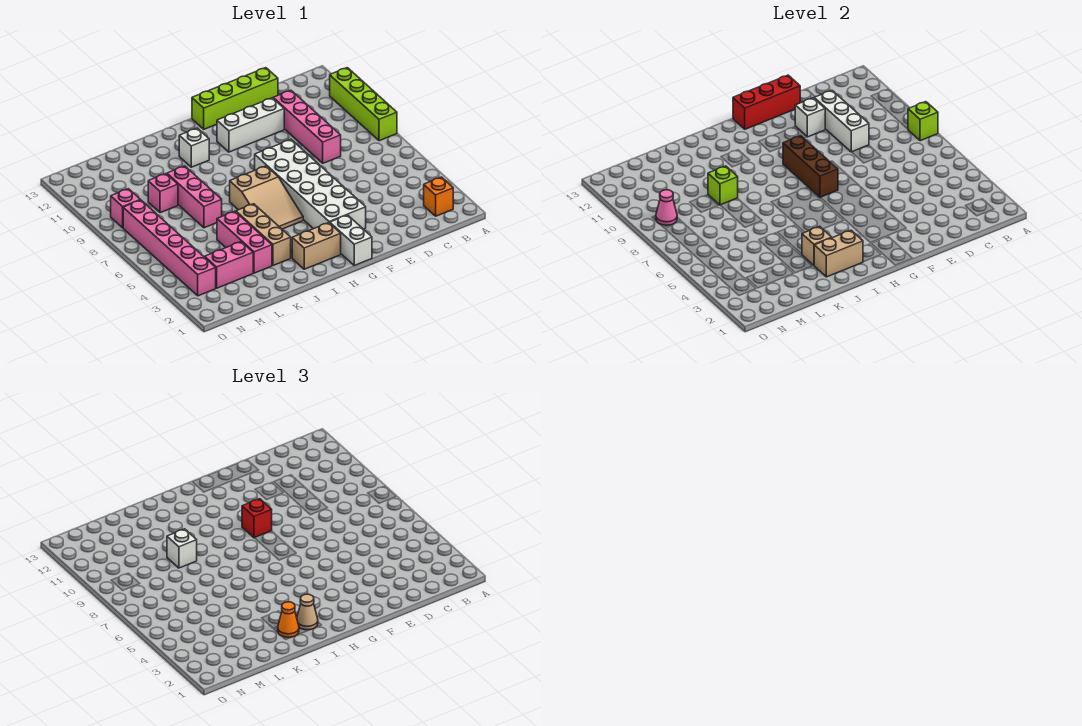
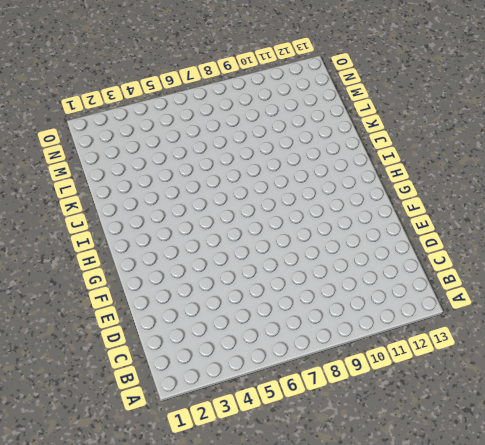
none -> lime 1x4 brick [330,68,397,141]
none -> orange 1x1 brick [424,177,453,216]
none -> pink 1x4 brick [273,90,341,163]
none -> lime 1x4 brick [192,68,278,129]

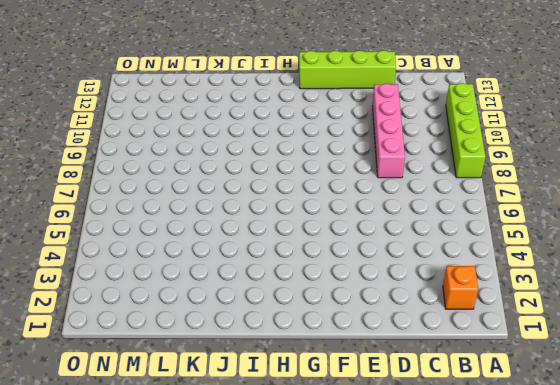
none -> white 1x3 brick [217,98,284,152]
none -> white 2x6 brick [255,140,366,229]
none -> white 1x2 brick [330,215,372,265]
none -> tan 1x2 brick [292,223,341,269]

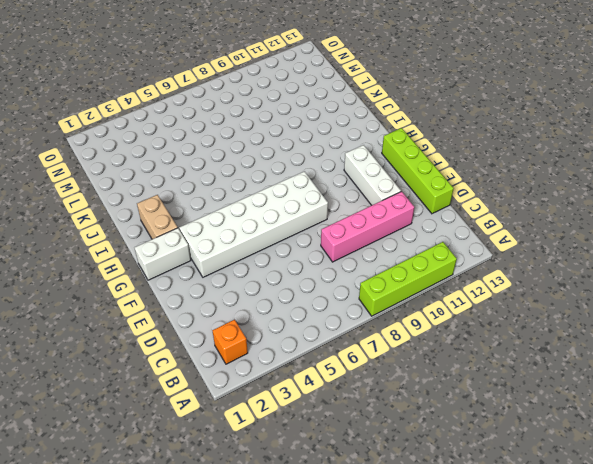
none -> tan 2x3 slope [230,166,303,229]
none -> white 1x1 brick [179,128,209,167]
none -> tan 1x3 brick [236,204,291,265]
none -> pink 1x3 brick [217,211,272,273]

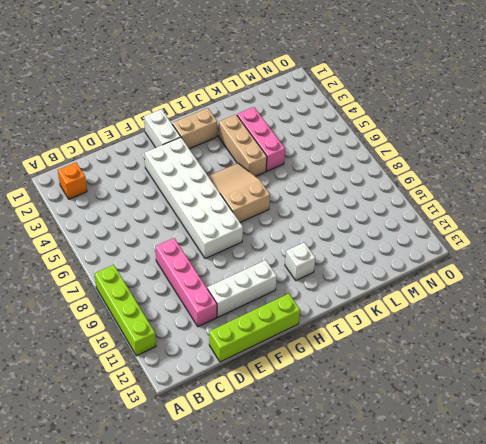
none -> pink 1x3 brick [167,166,222,228]
none -> pink 1x2 brick [205,242,253,288]
none -> pink 1x1 brick [148,174,178,213]
none -> pink 1x6 brick [123,200,216,296]

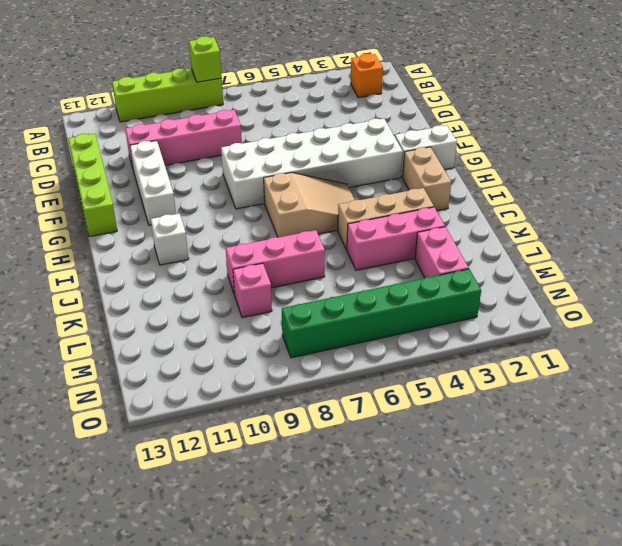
green 1x6 brick [282,269,481,358] -> pink 1x6 brick [123,200,216,296]
none -> pink 1x1 brick [111,189,140,228]
none -> white 1x3 brick [814,90,869,152]
none -> white 1x1 brick [795,98,825,137]
none -> red 1x3 brick [733,75,800,129]

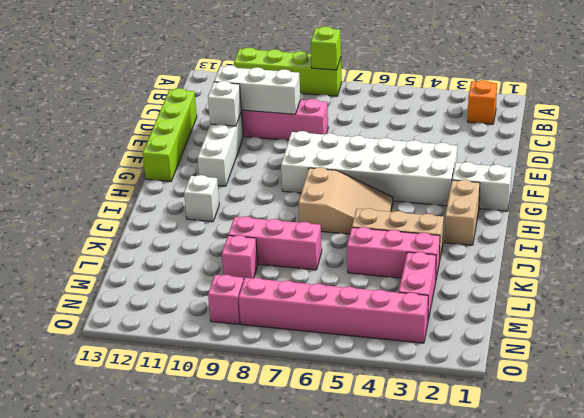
none -> red 1x3 brick [733,75,800,129]
none -> brown 1x3 brick [783,136,838,197]
none -> tan 1x2 brick [814,230,863,277]
none -> tan 1x1 brick [802,226,832,265]

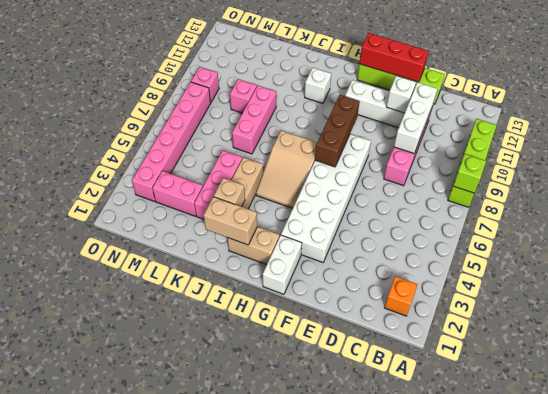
none -> lime 1x1 brick [708,166,738,205]
none -> pink 1x1 cone [656,190,677,225]
none -> red 1x1 brick [242,499,272,538]
none -> tan 1x1 cone [297,594,318,630]

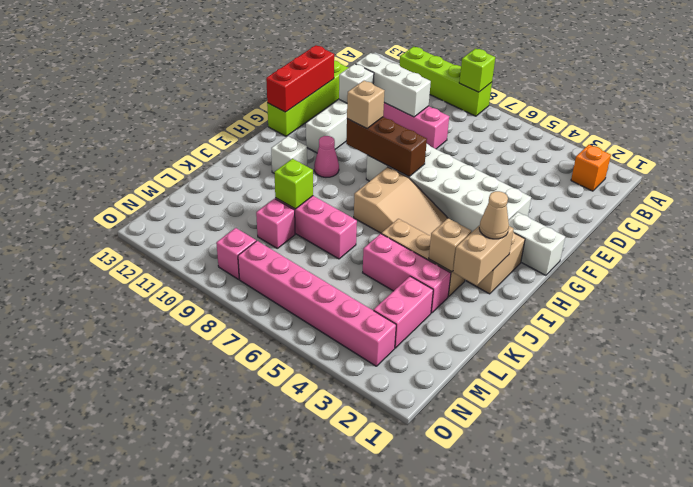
tan 1x1 brick [347,81,384,128] -> red 1x1 brick [242,499,272,538]
pink 1x1 cone [314,136,339,177] -> pink 1x1 cone moved to [656,190,677,225]
none -> orange 1x1 cone [278,602,299,638]
none -> white 1x1 brick [167,529,197,568]

